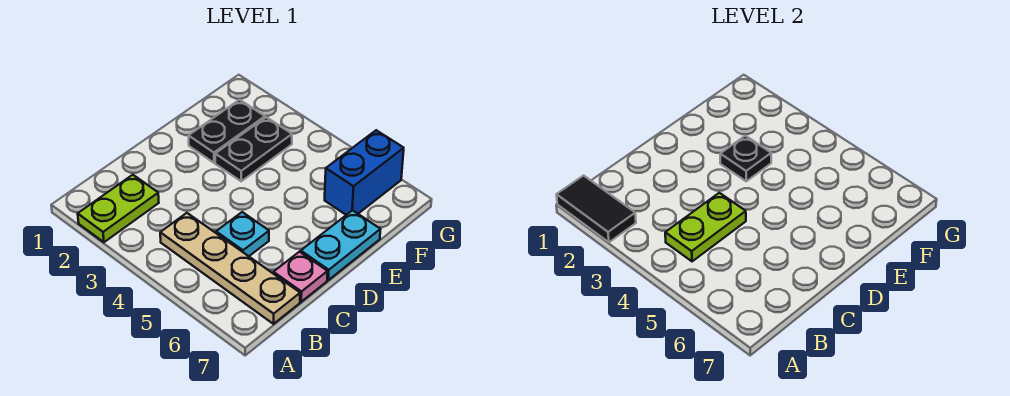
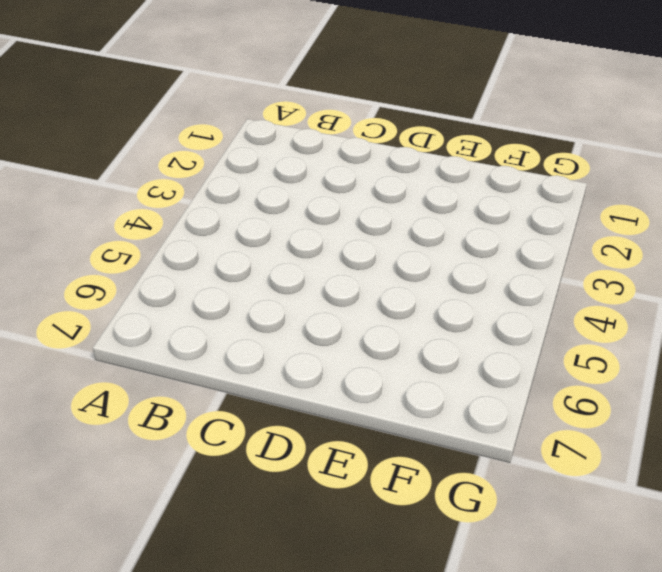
none -> lime 1x2 plate [78,175,159,242]
none -> tan 1x4 plate [160,213,300,324]

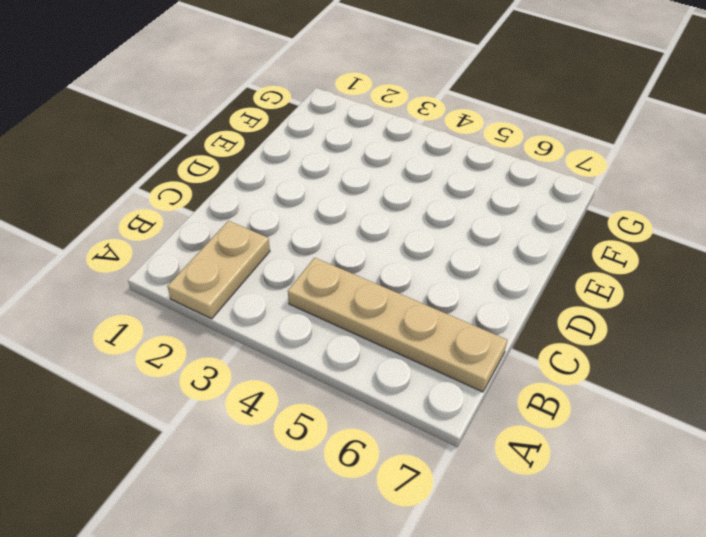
tan 1x2 plate [167,221,270,319] -> lime 1x2 plate [78,175,159,242]
none -> cyan 1x1 plate [216,212,269,256]
none -> pink 1x1 plate [273,252,328,302]

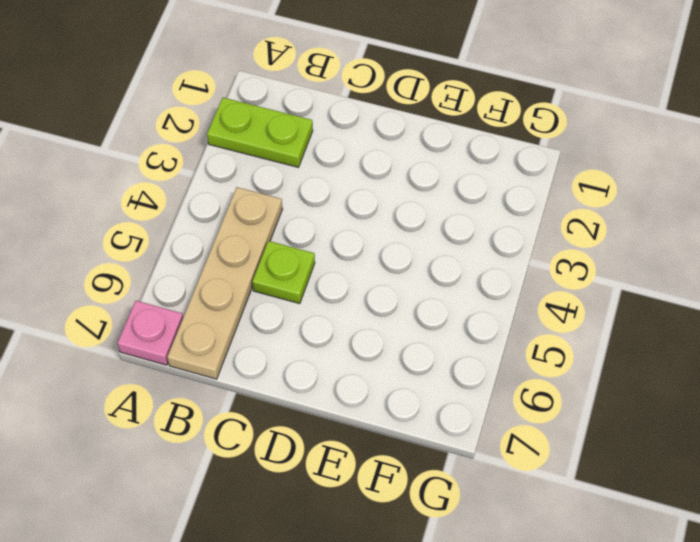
pink 1x1 plate [118,301,183,365] -> pink 1x1 plate moved to [273,252,328,302]
lime 1x1 plate [252,241,315,304] -> cyan 1x1 plate [216,212,269,256]
none -> cyan 1x2 plate [301,210,381,280]
none -> black 1x2 plate [189,100,265,163]

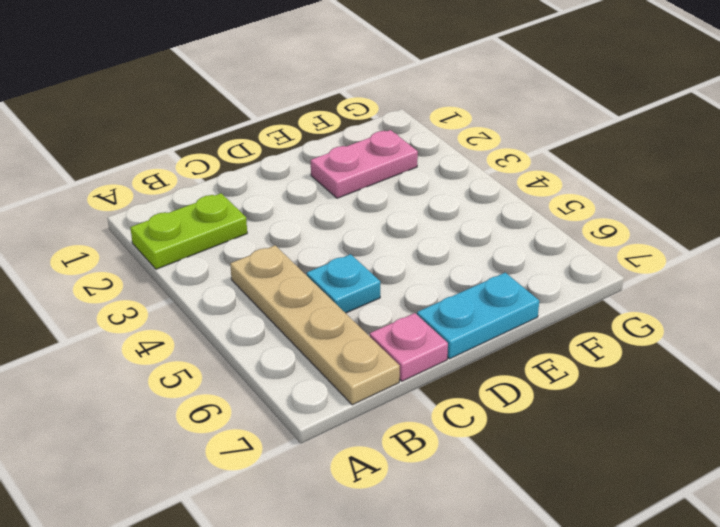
pink 1x2 plate [311,130,418,198] -> black 1x2 plate [189,100,265,163]
none -> black 1x2 plate [215,117,292,181]
none -> blue 1x2 brick [325,130,404,215]

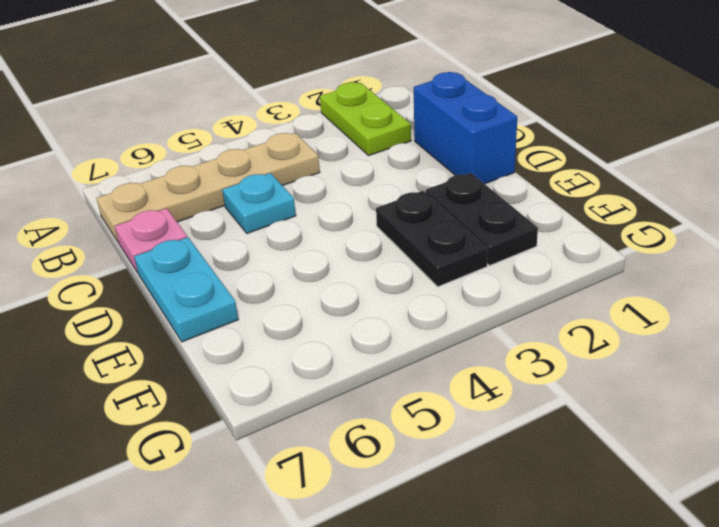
blue 1x2 brick [414,72,517,184] -> blue 1x2 brick moved to [325,130,404,215]
none -> black 1x2 tile [556,176,636,242]
none -> lime 1x2 plate [665,193,746,261]

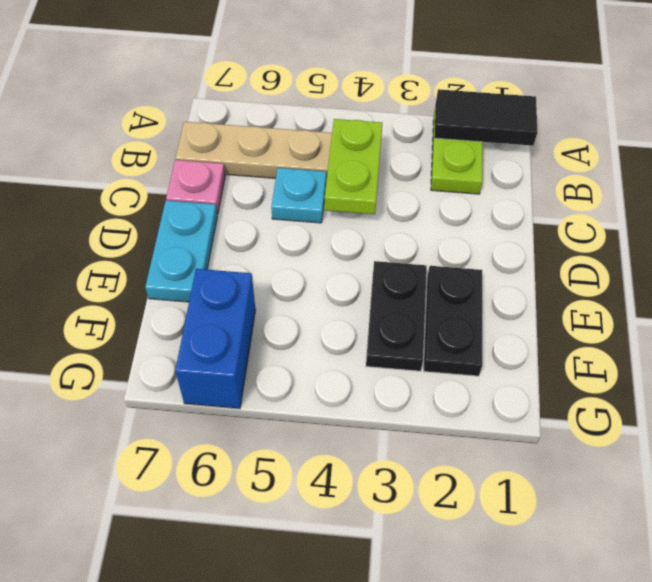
none -> black 1x1 plate [720,136,771,181]

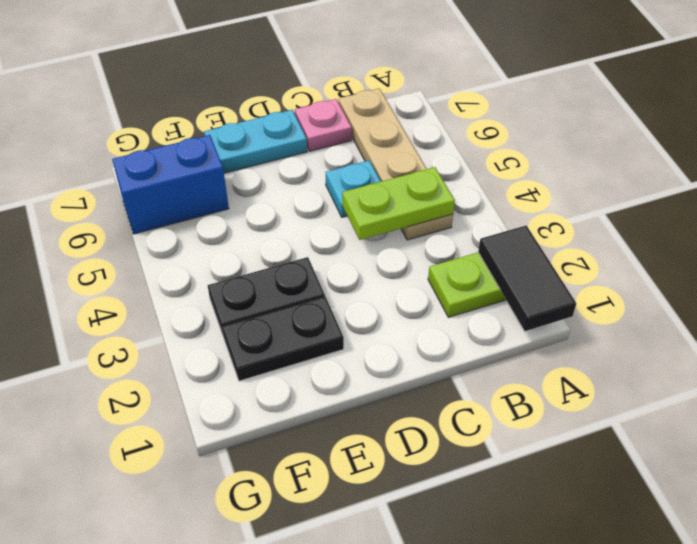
none -> black 1x1 plate [720,136,771,181]

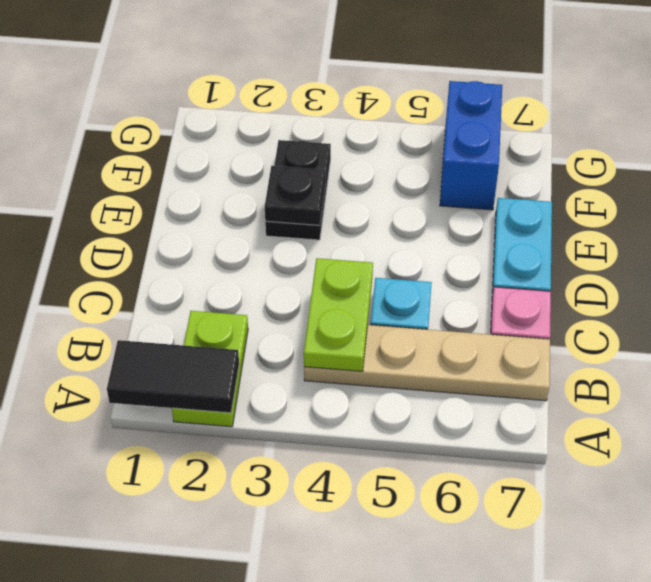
none -> black 1x2 plate [189,100,265,163]

